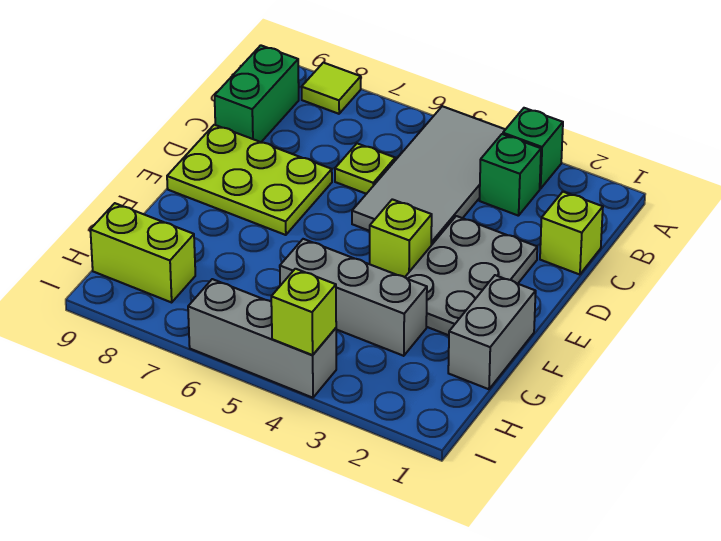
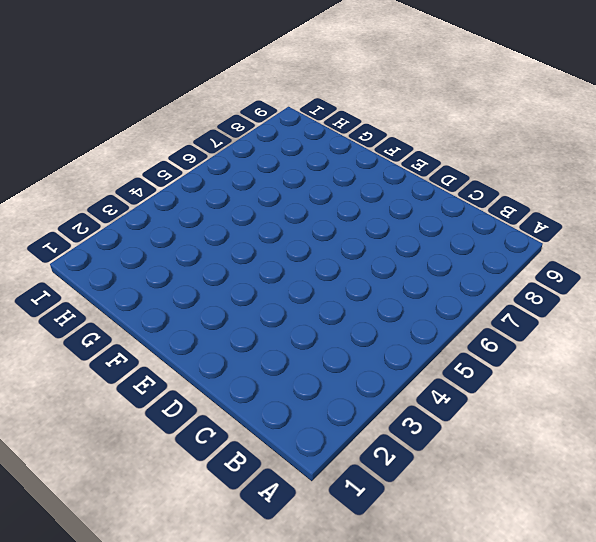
none -> green 1x1 brick [503,108,563,189]
none -> grey 2x4 tile [352,106,505,245]
none -> lime 1x1 tile [302,63,361,114]

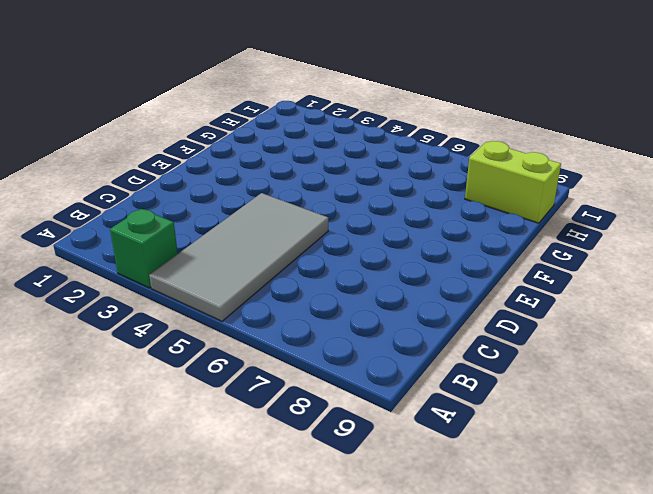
none -> lime 1x1 tile [302,63,361,114]
none -> green 1x1 brick [479,134,541,216]
none -> green 1x2 brick [215,45,299,142]

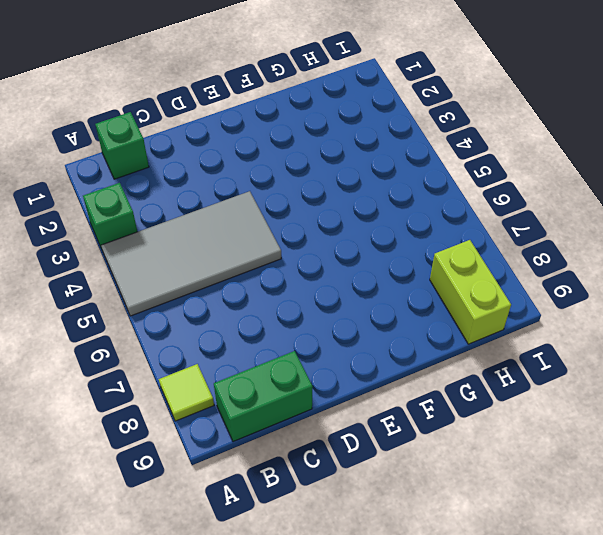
green 1x1 brick [95,112,149,179] -> green 1x1 brick moved to [479,134,541,216]
none -> lime 1x1 brick [540,192,603,275]
none -> lime 1x1 plate [335,143,395,194]
none -> grey 2x3 plate [405,216,537,335]

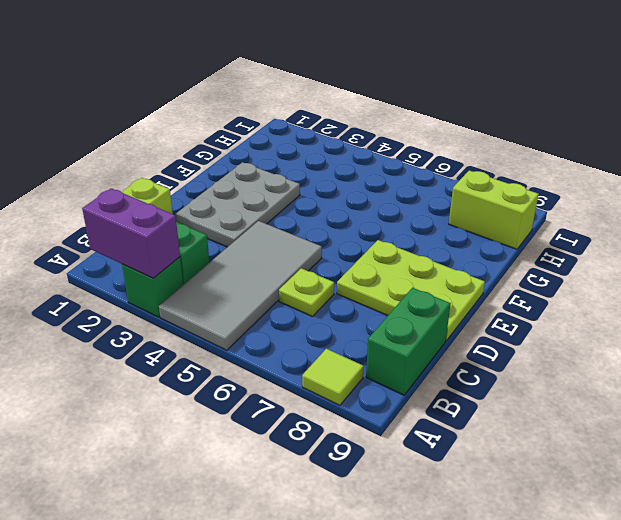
purple 1x2 brick [82,188,180,278] -> none
none -> lime 1x1 brick [370,199,432,277]
none -> grey 1x2 brick [448,275,536,389]
none -> grey 1x3 brick [280,239,427,356]

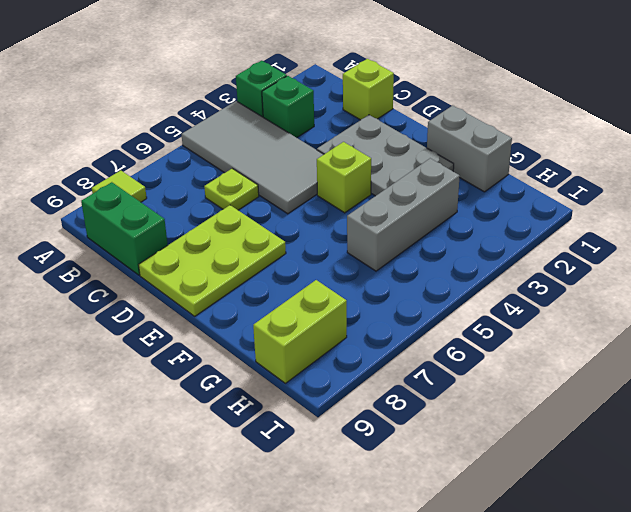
none -> grey 1x3 brick [188,279,336,398]
none -> lime 1x1 brick [271,269,336,355]

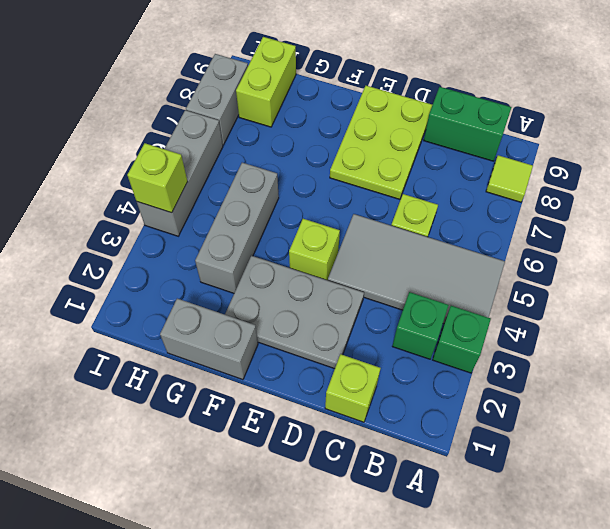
grey 1x2 brick [186,54,248,145] -> none

